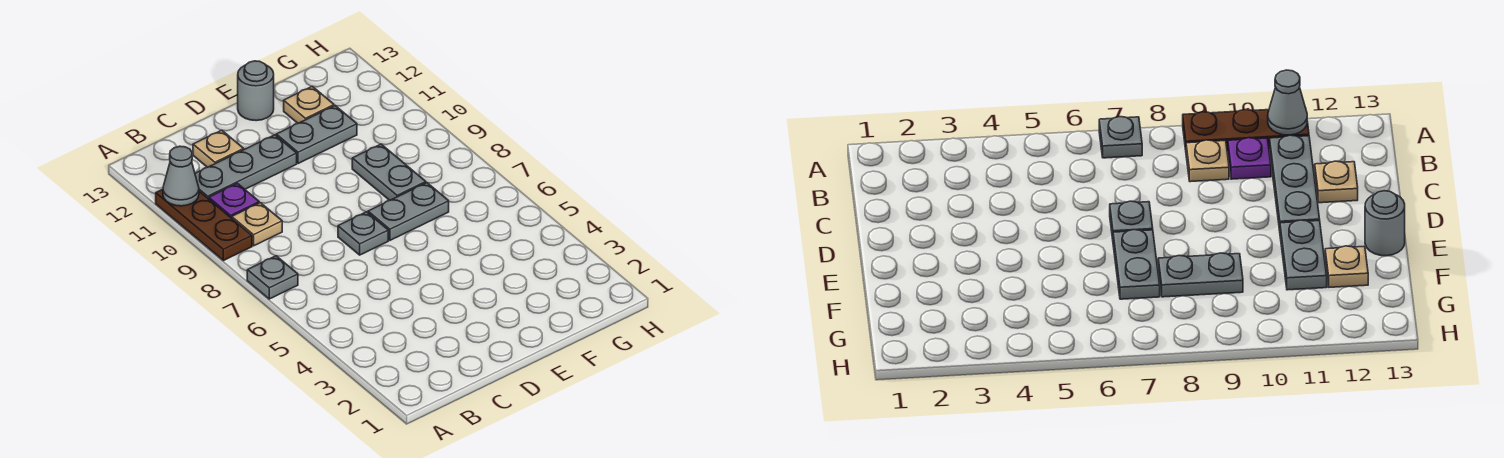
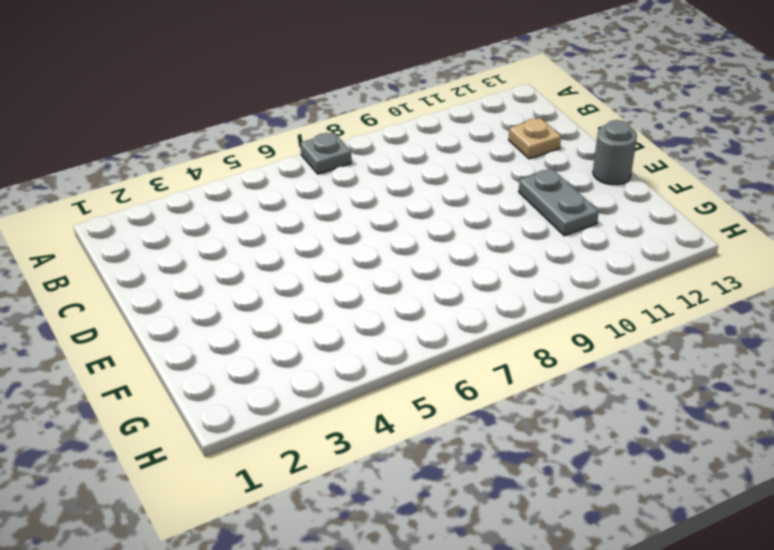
none -> brown 1x3 plate [156,189,252,261]
none -> tan 1x1 plate [232,203,282,246]
none -> purple 1x1 plate [209,183,259,218]

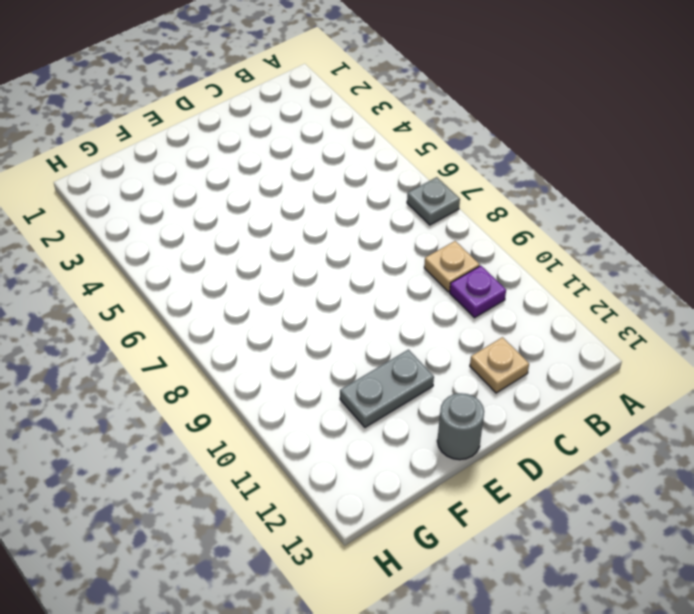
none -> brown 1x3 plate [156,189,252,261]
none -> grey 1x3 plate [195,135,297,199]
none -> grey 1x1 plate [338,212,388,255]

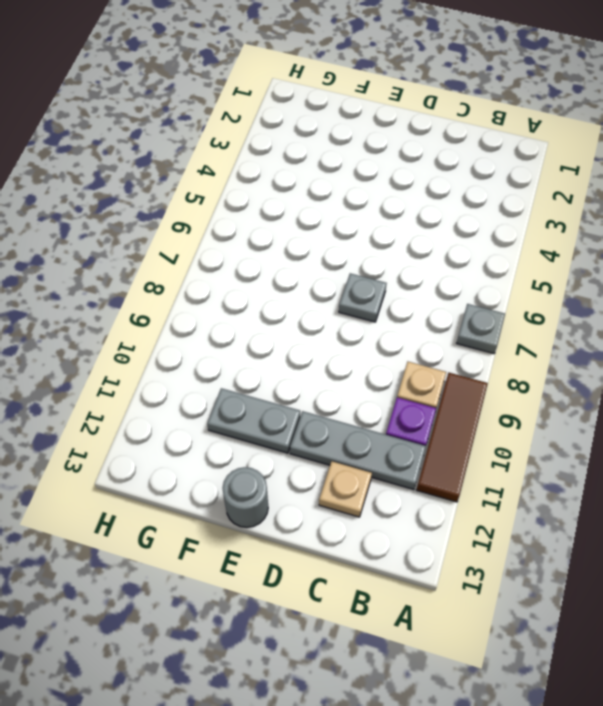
brown 1x3 tile [416,373,488,502] -> brown 1x3 plate [156,189,252,261]
none -> grey 1x2 plate [368,183,449,240]
none -> grey 1x2 plate [352,144,426,200]
none -> tan 1x1 plate [284,86,334,123]

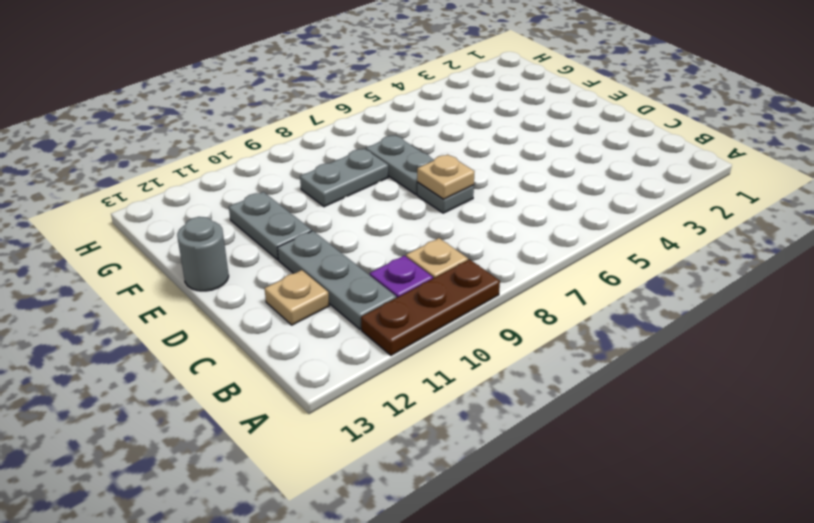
tan 1x1 plate [417,154,475,199] -> tan 1x1 plate moved to [284,86,334,123]
none -> grey 1x1 plate [247,256,298,299]
none -> grey 1x1 cone [163,146,199,206]

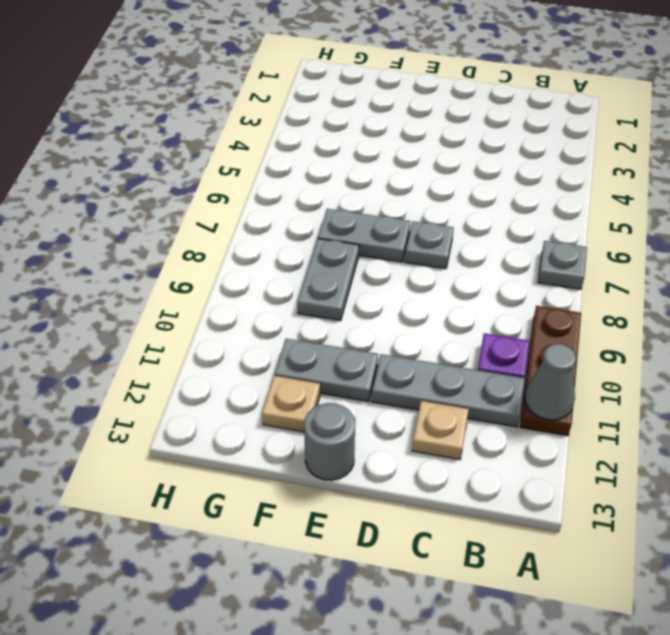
none -> tan 1x1 plate [232,203,282,246]

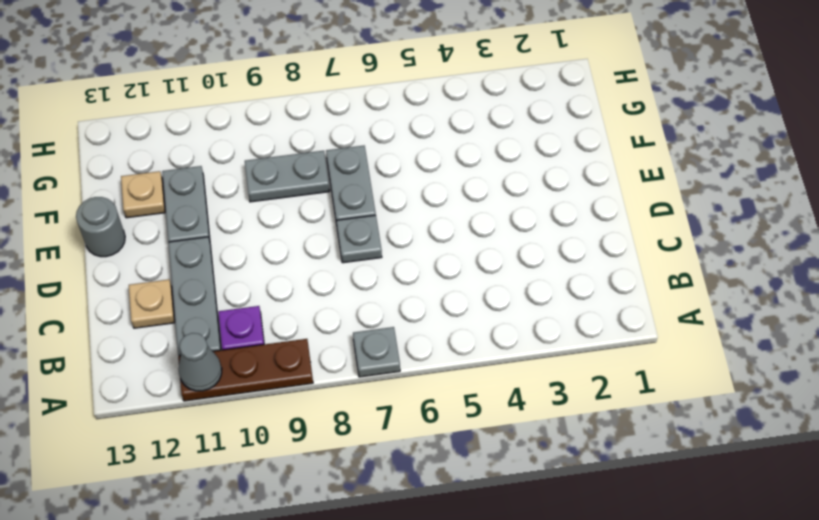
none -> tan 1x1 plate [232,203,282,246]

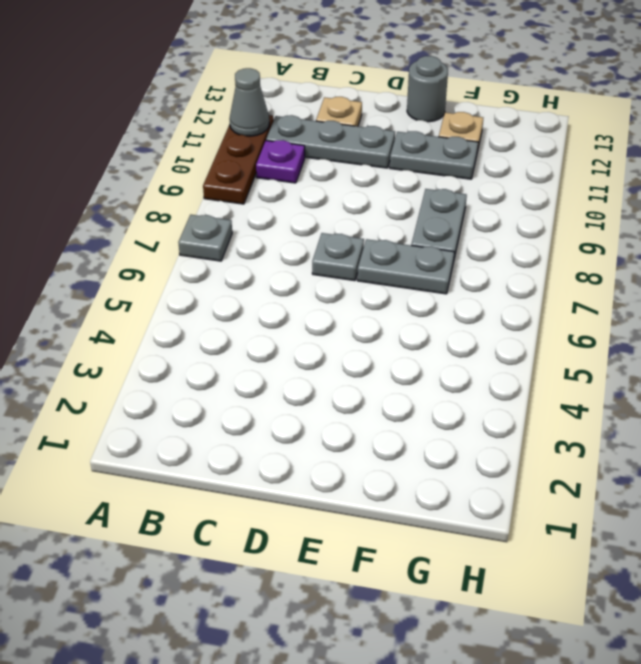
none -> tan 1x1 plate [232,203,282,246]

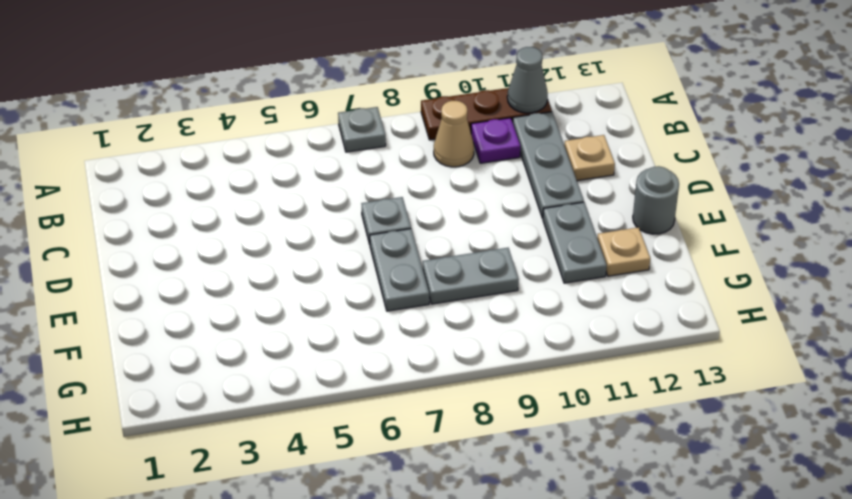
tan 1x1 cone [434,101,474,167] -> tan 1x1 plate [232,203,282,246]

